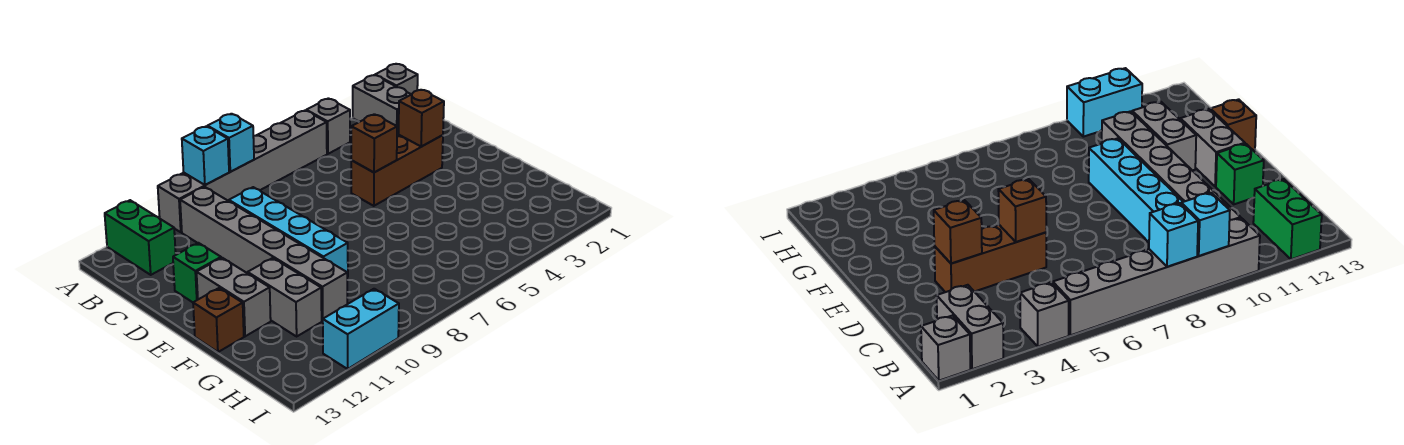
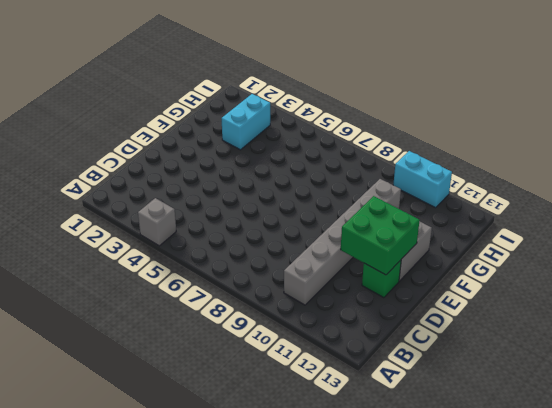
green 2x2 brick [341,196,420,275] -> none
cyan 1x2 brick [222,94,270,150] -> none
none -> grey 1x1 brick [375,64,418,95]
none -> grey 1x2 brick [353,75,411,135]
none -> grey 1x6 brick [158,110,327,232]

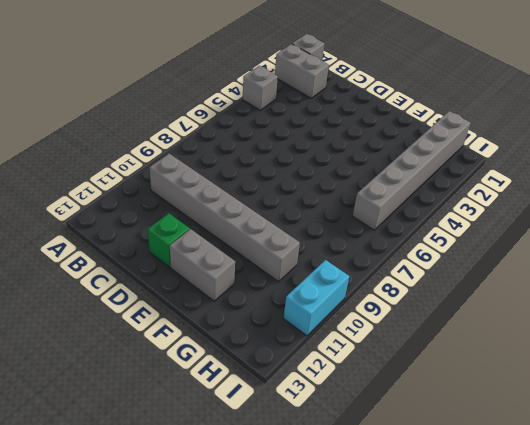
grey 1x6 brick [353,111,471,230] -> grey 1x6 brick moved to [158,110,327,232]
none -> green 1x2 brick [105,200,176,275]
none -> cyan 1x4 brick [229,187,348,277]
none -> brown 1x3 brick [351,135,443,206]

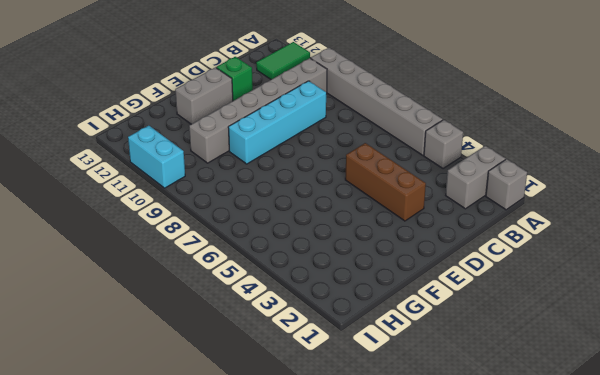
green 1x2 tile [256,42,310,80] -> green 1x2 brick [105,200,176,275]
none -> grey 1x2 brick [248,258,322,336]
none -> brown 1x1 brick [193,288,244,352]
none -> cyan 1x1 brick [207,114,254,172]

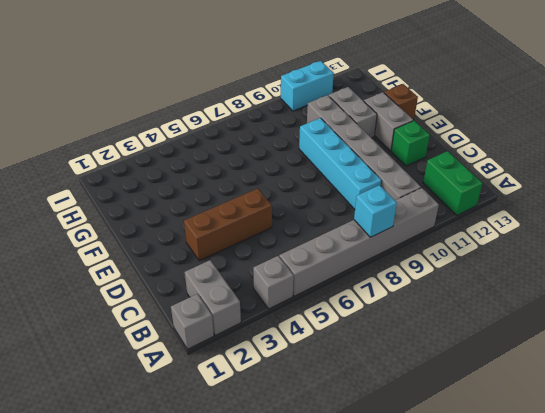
none -> cyan 1x1 brick [182,126,229,185]
none -> brown 1x1 brick [399,90,444,147]
none -> brown 1x1 brick [351,114,397,172]

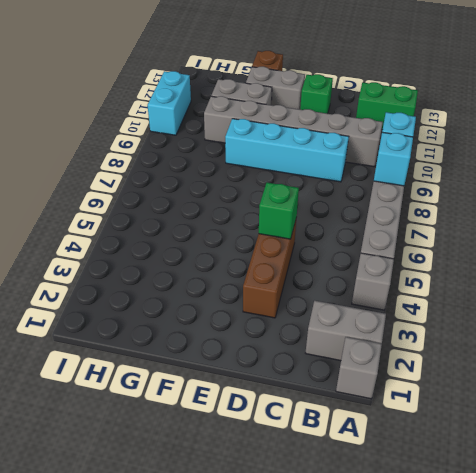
green 1x1 brick [259,182,299,239] -> brown 1x1 brick [351,114,397,172]
none -> brown 1x1 brick [399,90,444,147]

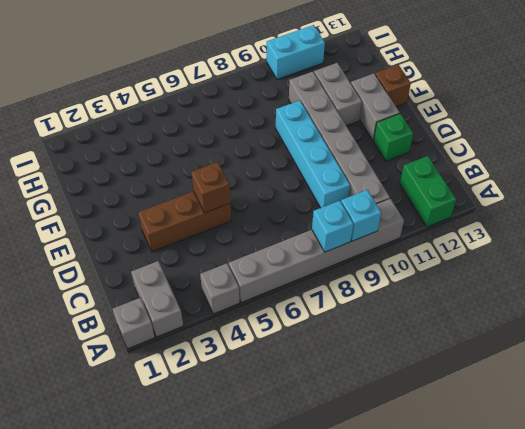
none -> brown 1x1 brick [399,90,444,147]

